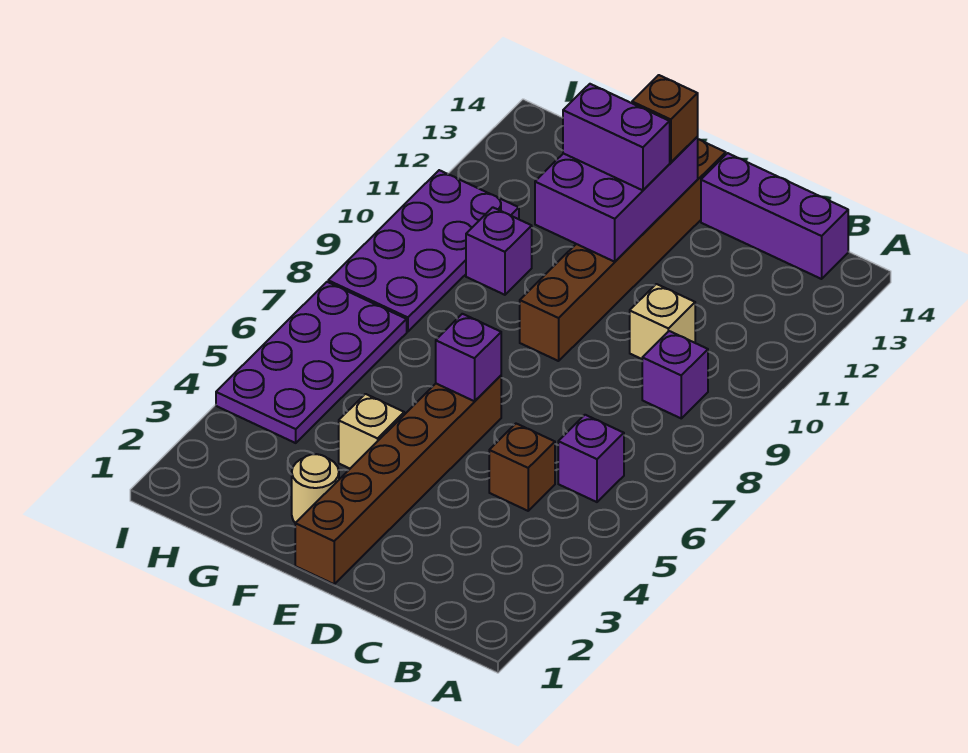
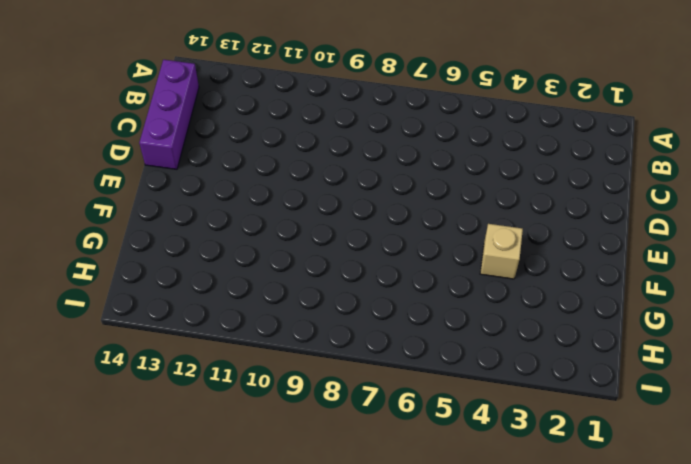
none -> purple 1x1 brick [558,415,624,502]
none -> purple 1x1 brick [642,331,708,418]
none -> brown 1x1 brick [489,424,555,511]

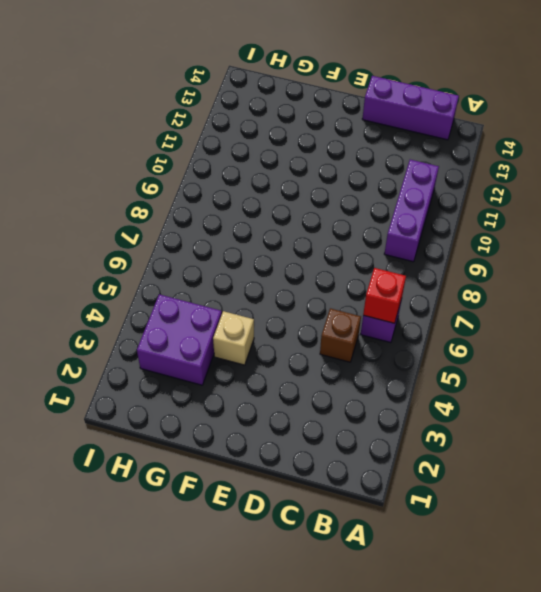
red 1x1 brick [363,268,406,323] -> none
purple 1x3 brick [384,160,439,262] -> purple 1x1 brick [642,331,708,418]
purple 2x2 brick [137,294,222,385] -> purple 2x4 plate [216,282,407,443]
none -> tan 1x1 brick [630,284,695,359]
none -> brown 1x6 brick [295,376,501,584]
none -> brown 1x6 brick [520,139,726,361]

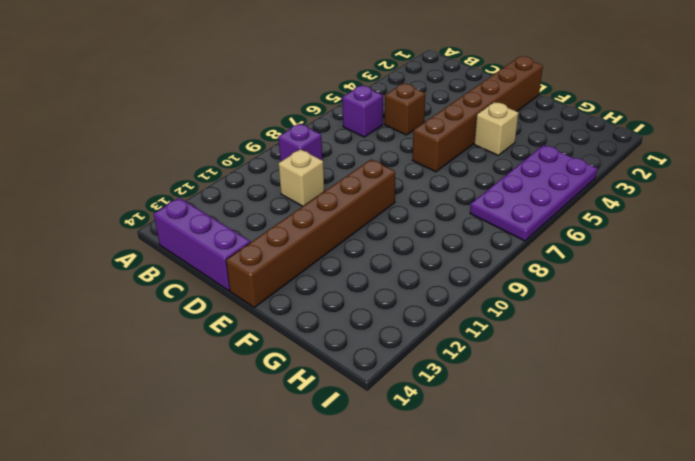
none -> tan 1x1 round brick [292,454,339,523]
none -> purple 1x1 brick [466,207,532,295]
none -> purple 2x4 plate [328,170,519,331]

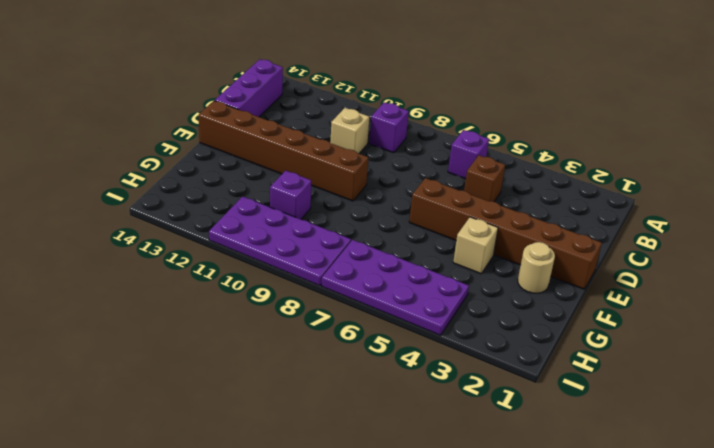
none -> purple 1x1 brick [436,314,501,401]
none -> purple 2x3 brick [535,137,698,262]
none -> purple 1x2 brick [563,84,670,190]

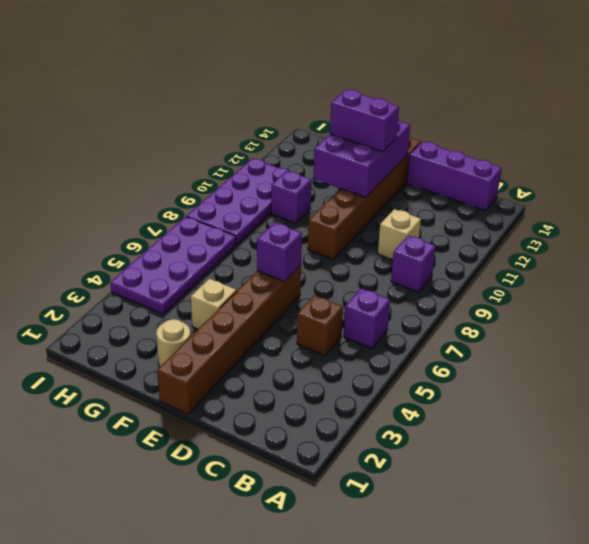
none -> brown 1x1 brick [632,75,698,162]

